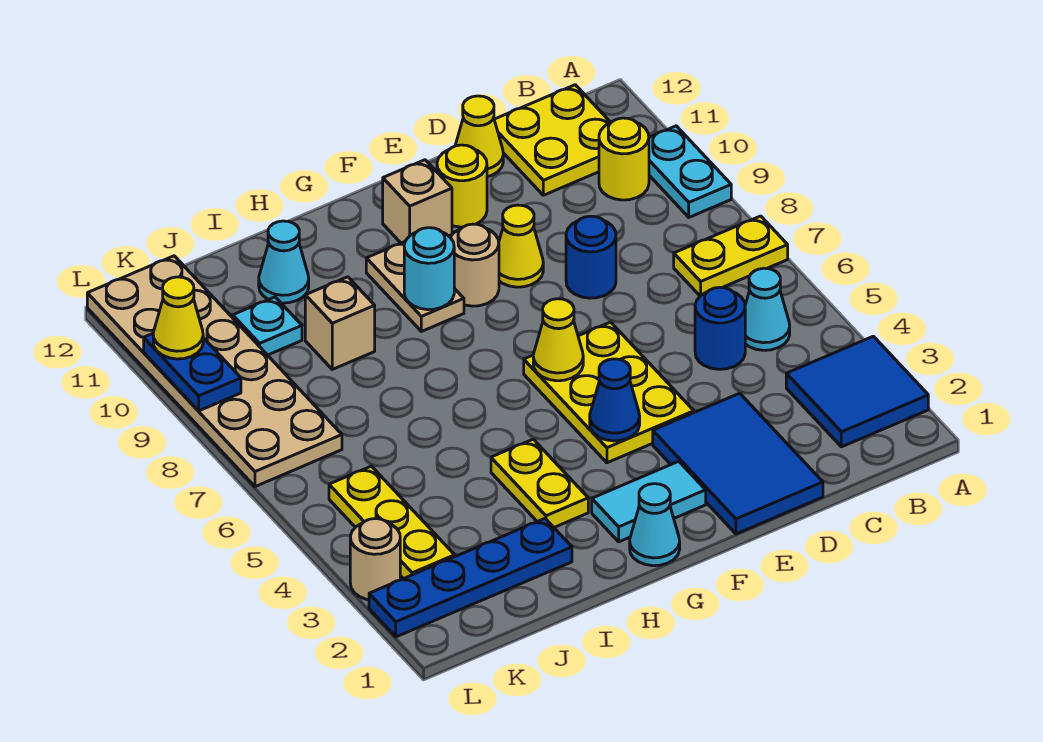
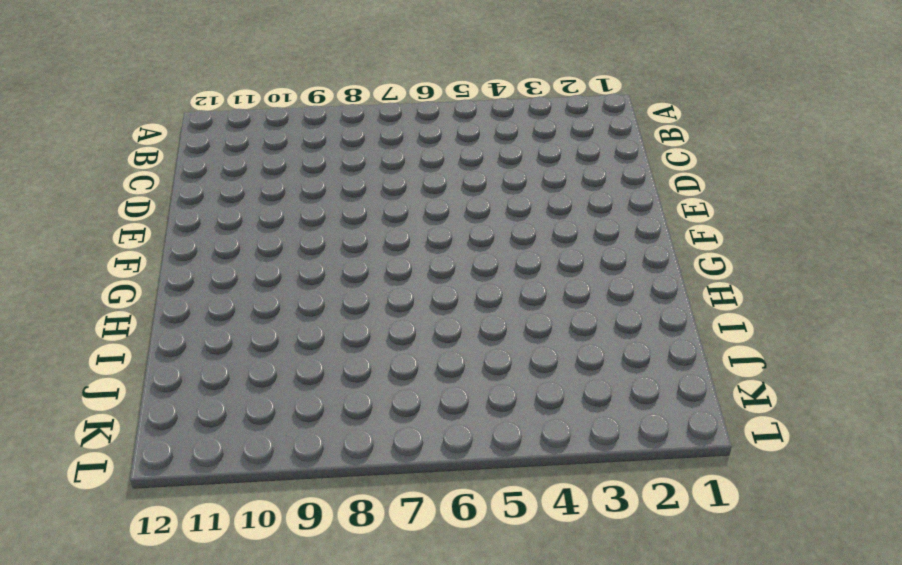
none -> blue 2x2 tile [786,336,928,447]
none -> yellow 1x2 plate [674,216,788,296]
none -> cyan 1x2 plate [649,126,731,217]
none -> cyan 1x1 cone [745,268,790,350]

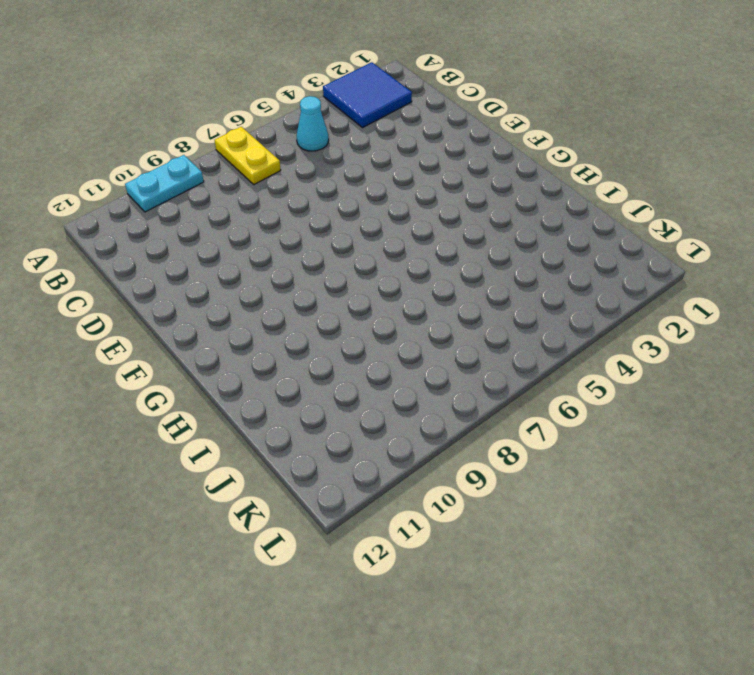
none -> yellow 1x1 round brick [599,118,649,200]
none -> yellow 2x2 plate [494,85,611,195]
none -> blue 1x1 round brick [695,287,745,369]
none -> blue 2x3 tile [653,393,823,534]

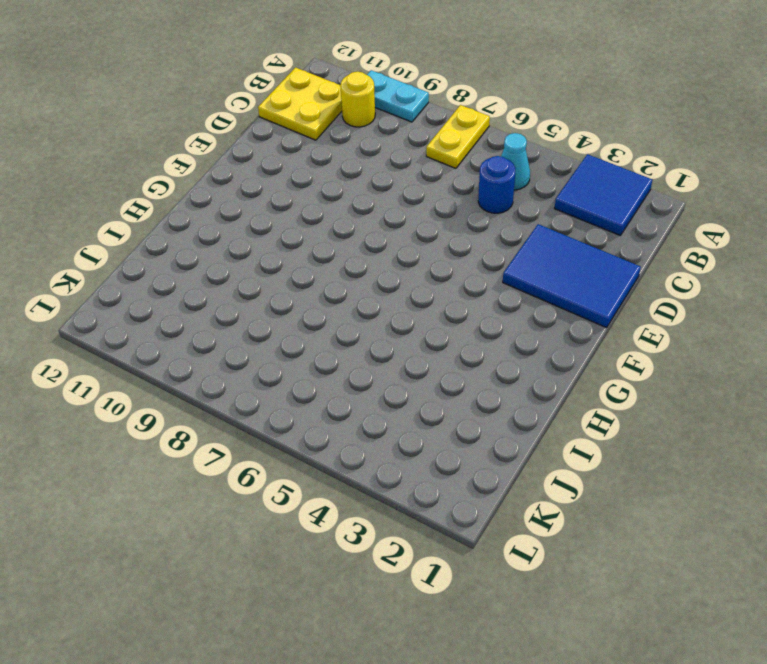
none -> blue 1x1 round brick [566,216,616,298]
none -> yellow 1x1 cone [455,96,503,177]
none -> yellow 2x3 plate [524,322,694,463]
none -> yellow 1x1 cone [499,205,543,287]

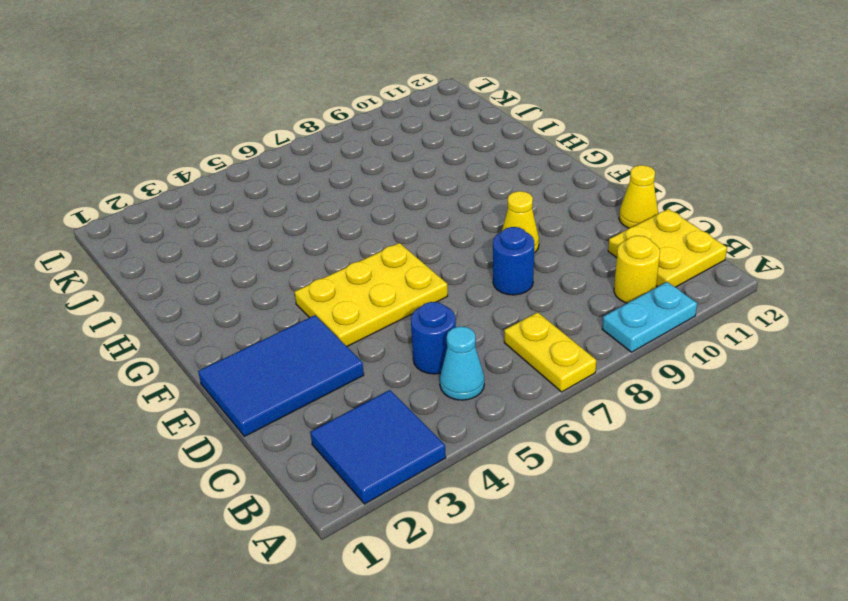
none -> yellow 1x1 round brick [437,145,487,227]
none -> cyan 1x2 tile [592,461,706,542]
none -> tan 1x1 round brick [450,224,499,306]
none -> tan 1x1 brick [383,160,452,243]

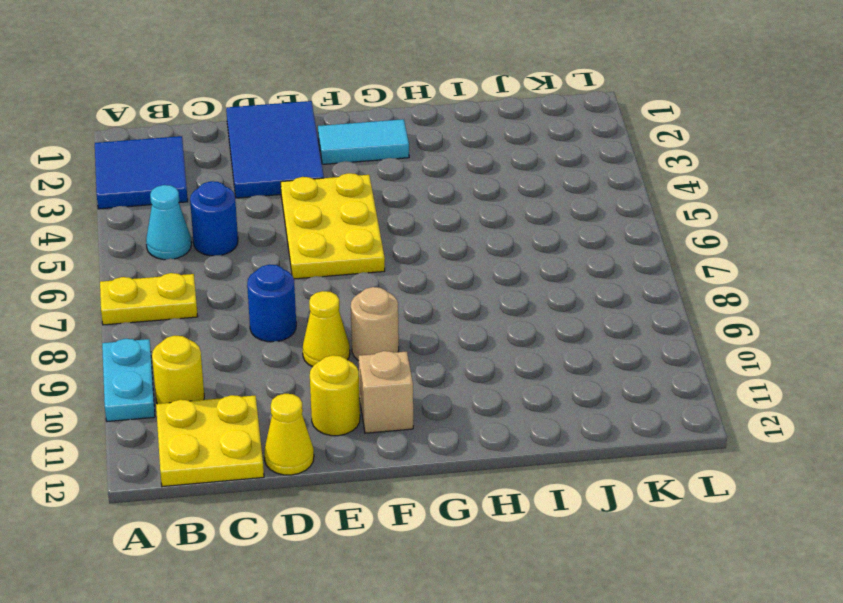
none -> cyan 1x1 cone [630,484,680,566]
none -> tan 1x2 plate [366,242,464,331]
none -> yellow 1x2 plate [491,439,588,527]
none -> blue 1x4 plate [369,519,572,637]

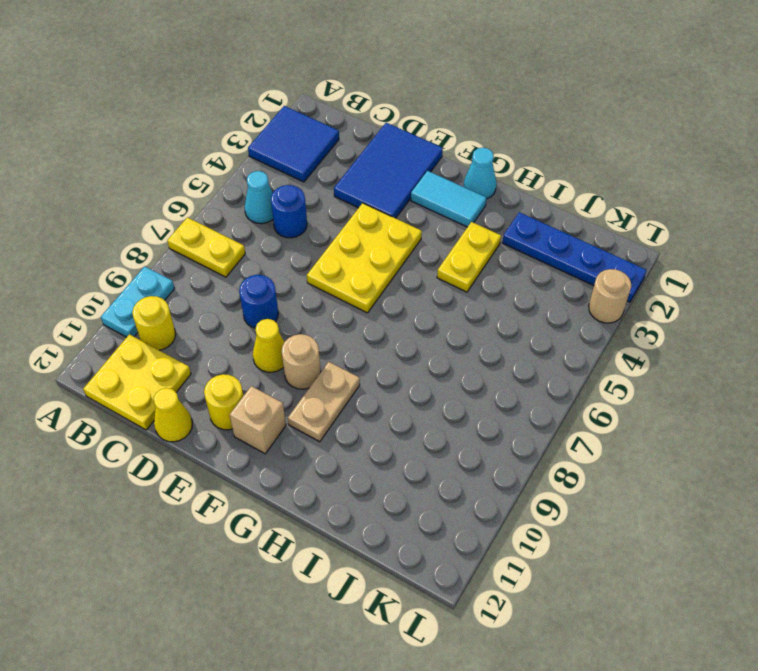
none -> tan 1x1 brick [305,277,375,369]
none -> cyan 1x1 cone [259,221,309,303]
none -> cyan 1x1 plate [233,297,302,355]
none -> yellow 1x3 plate [329,466,455,579]

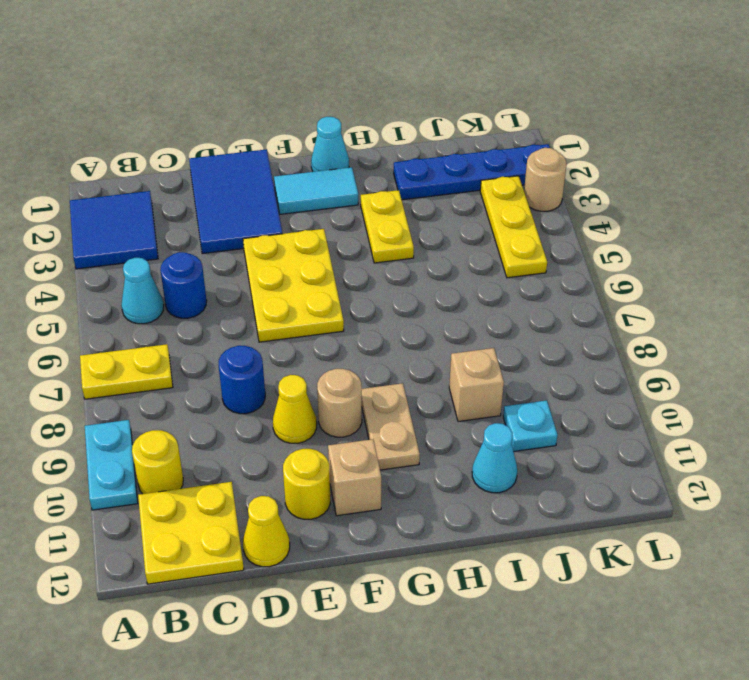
none -> tan 2x6 plate [87,256,342,487]
none -> blue 1x1 cone [590,359,640,441]
none -> yellow 1x1 cone [533,299,583,381]
none -> cyan 1x1 round brick [404,228,454,310]

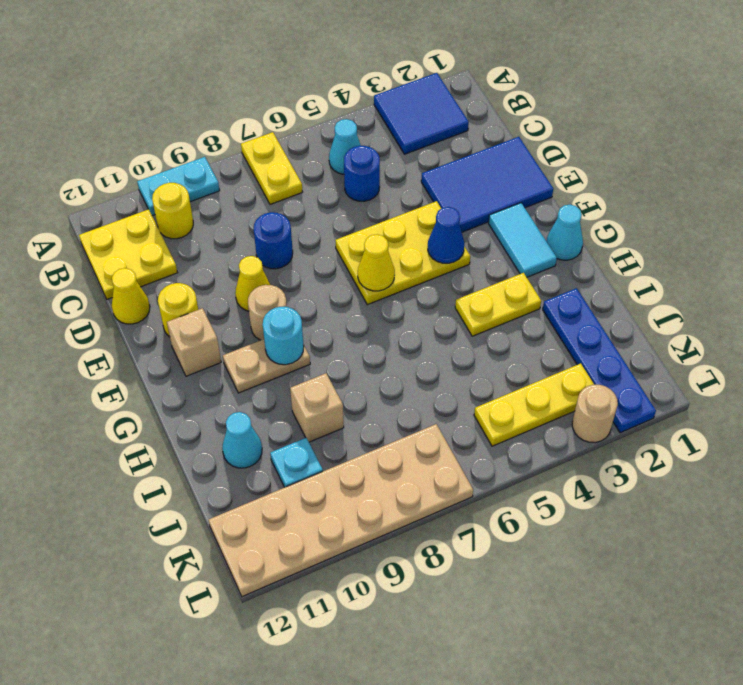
none -> blue 1x2 plate [144,334,241,411]
none -> yellow 1x1 cone [153,277,203,359]

